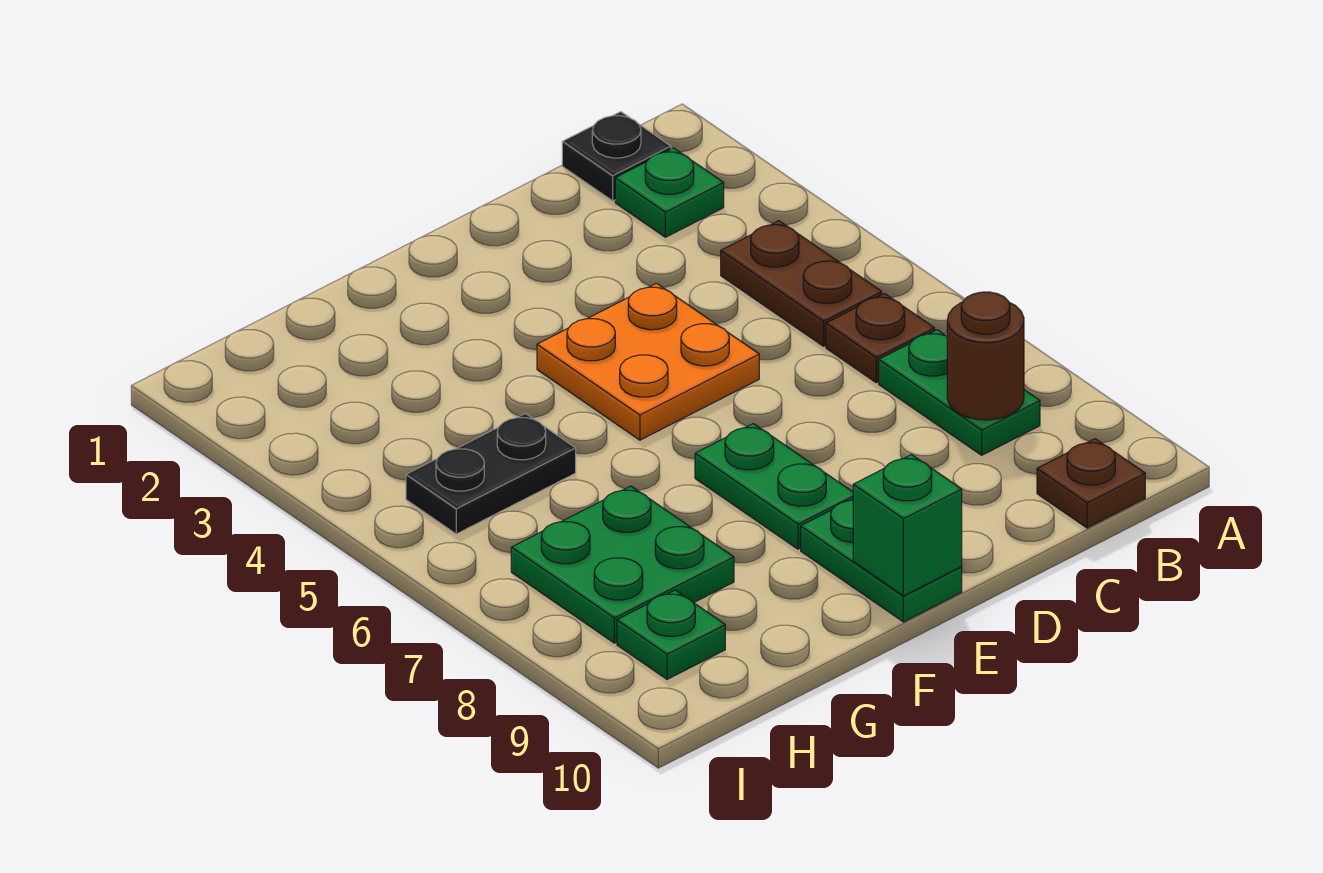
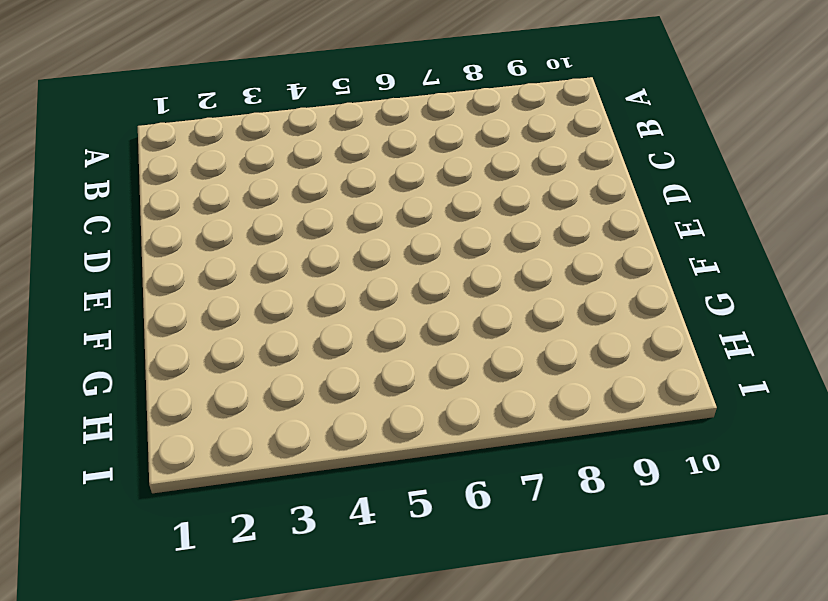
none -> black 1x1 plate [562,112,671,201]
none -> green 1x1 plate [615,148,724,237]
none -> brown 1x2 plate [721,221,882,346]

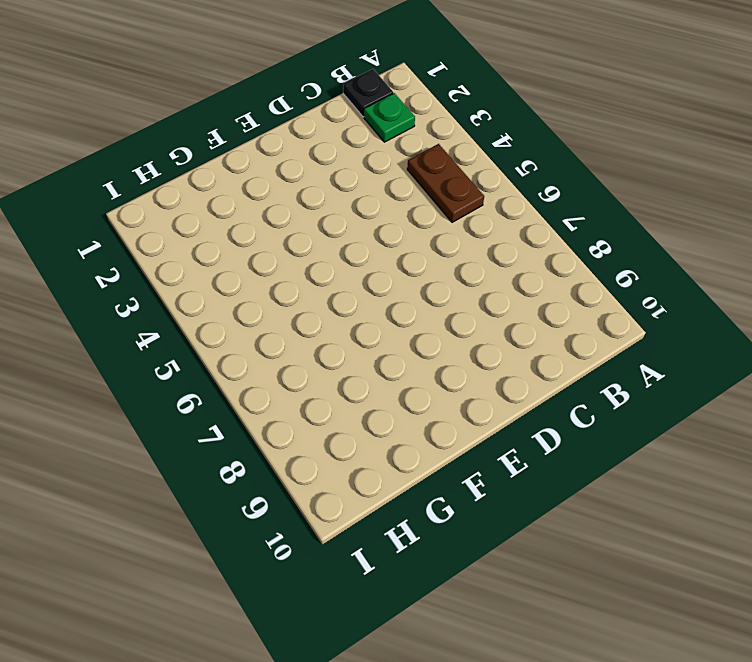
none -> brown 1x1 plate [826,293,935,383]
none -> green 1x2 plate [879,330,1040,455]
none -> brown 1x1 plate [1037,439,1145,528]

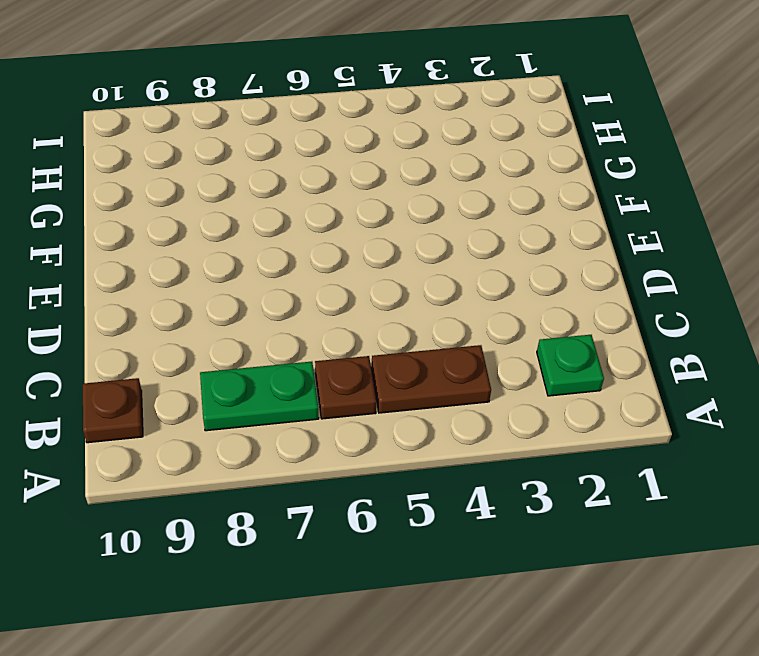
none -> black 1x1 plate [562,112,671,201]
none -> orange 2x2 plate [537,283,759,440]
none -> green 1x2 plate [695,424,853,549]

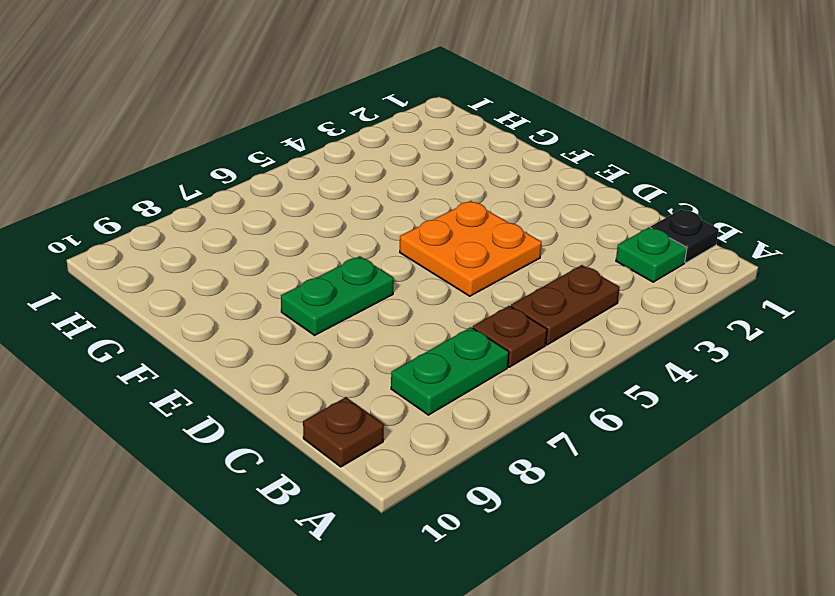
none -> green 1x2 plate [801,499,962,622]
none -> black 1x2 plate [406,414,576,534]
none -> green 2x2 plate [511,486,734,643]

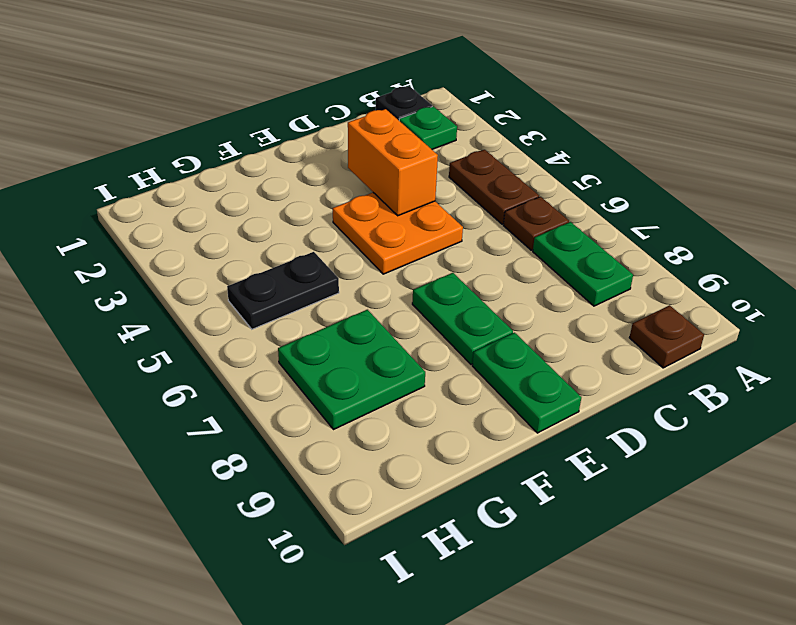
orange 1x2 brick [348,109,438,216] -> none
none -> green 1x1 plate [617,590,725,679]
none -> brown 1x1 round brick [947,292,1024,420]
none -> green 1x1 brick [853,455,962,596]

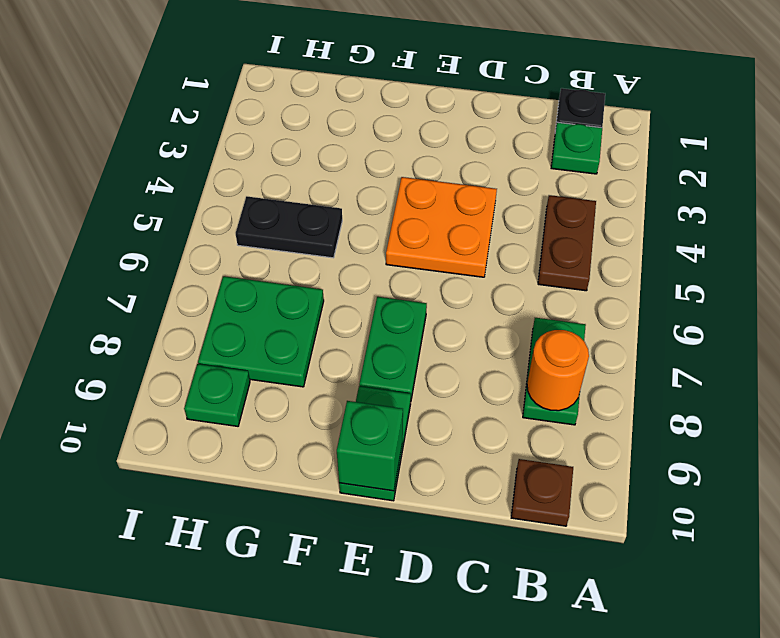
orange 1x1 round brick [527,330,589,411] -> brown 1x1 round brick [947,292,1024,420]
none -> brown 1x1 plate [826,293,935,383]

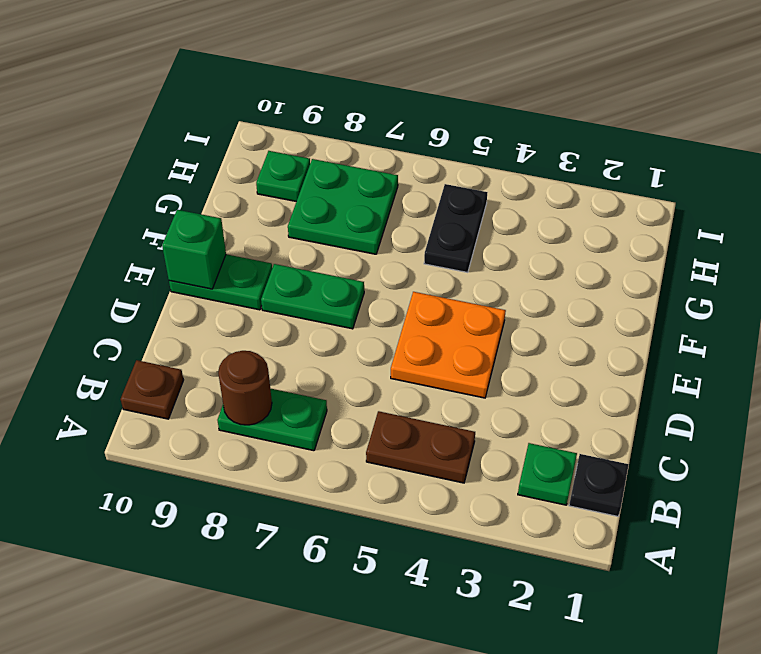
none -> brown 1x1 plate [826,293,935,383]

